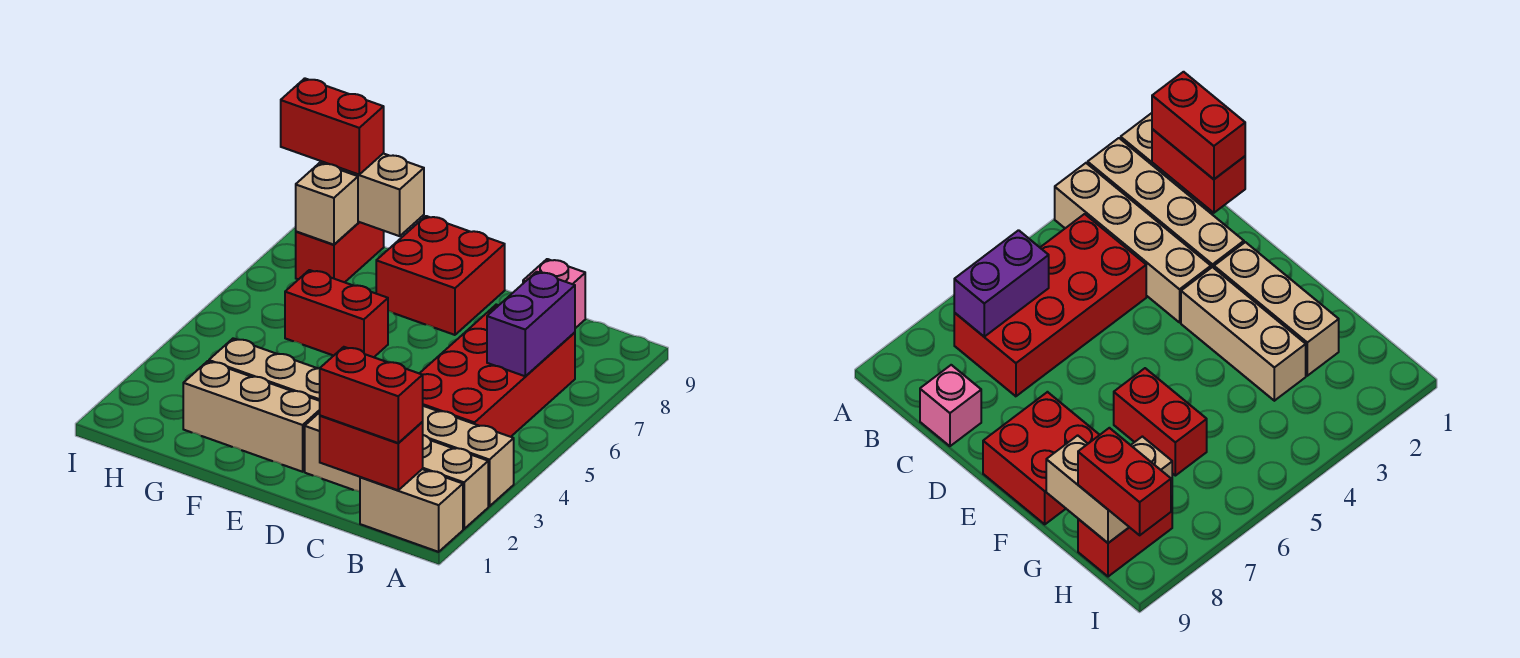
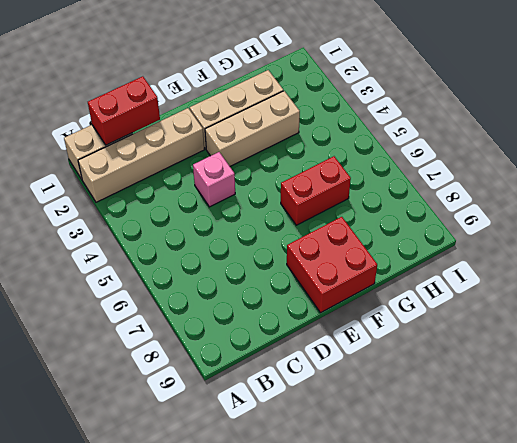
pink 1x1 brick [193,152,235,207] -> pink 1x1 brick moved to [523,259,585,328]
none -> tan 1x4 brick [423,406,514,506]
none -> red 2x4 brick [419,305,575,437]
none -> red 1x2 brick [296,222,384,282]

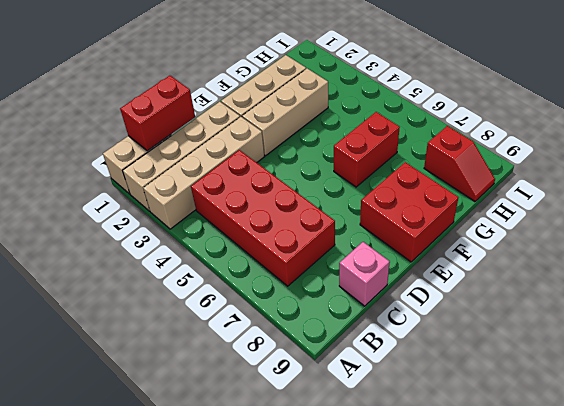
red 1x2 slope [424,126,495,201] -> red 1x2 brick [296,222,384,282]
none -> purple 1x2 brick [487,272,575,376]
none -> tan 1x2 brick [321,153,424,236]
none -> tan 1x1 brick [296,163,358,245]

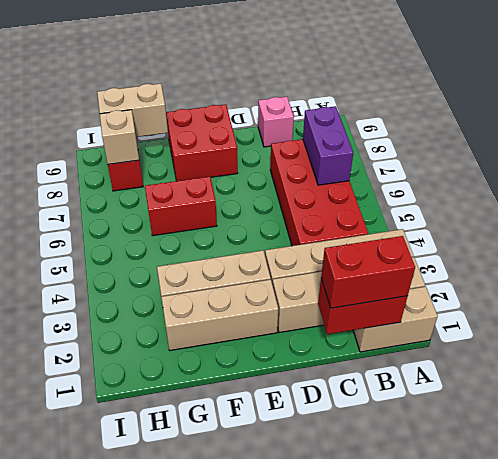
none -> red 1x2 brick [281,78,384,174]

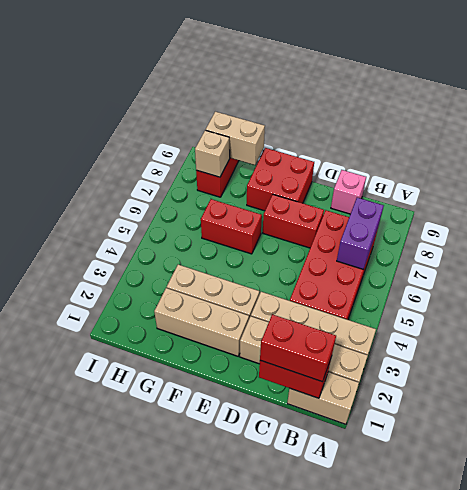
red 1x2 brick [263,195,324,248] -> red 1x2 brick moved to [281,78,384,174]

